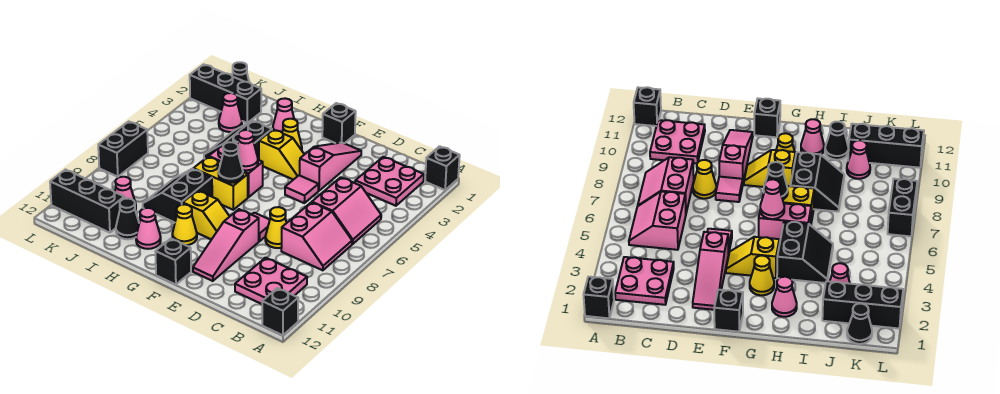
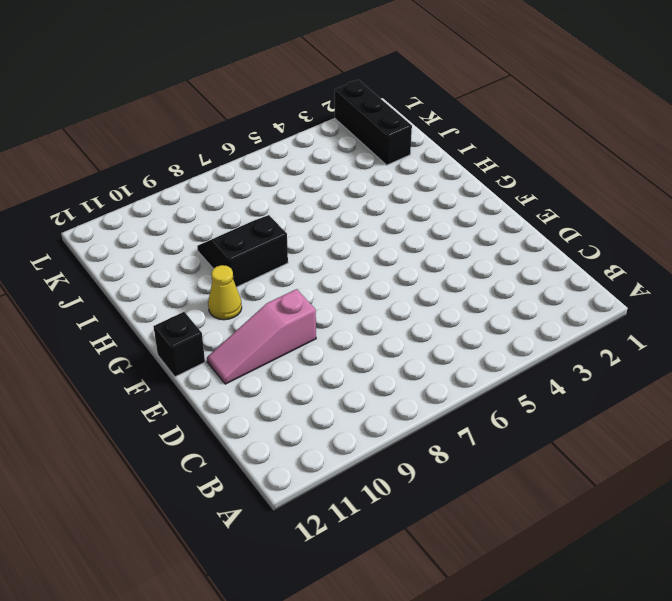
none -> black 1x1 brick [425,146,460,190]
none -> black 1x1 brick [262,288,298,335]
none -> pink 2x2 plate [355,157,424,206]
none -> pink 2x2 slope [312,177,381,244]

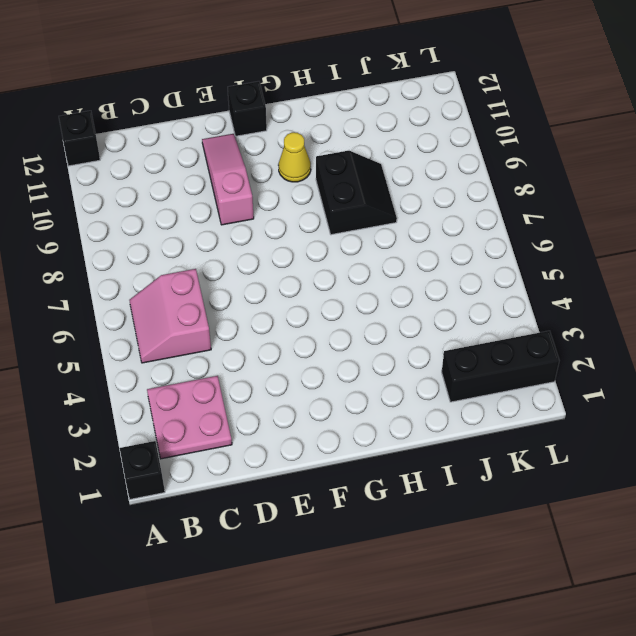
none -> pink 2x2 slope [281,202,352,270]
none -> pink 2x2 plate [235,258,307,304]
none -> yellow 1x1 cone [265,207,286,248]
none -> pink 1x3 slope [300,143,361,191]

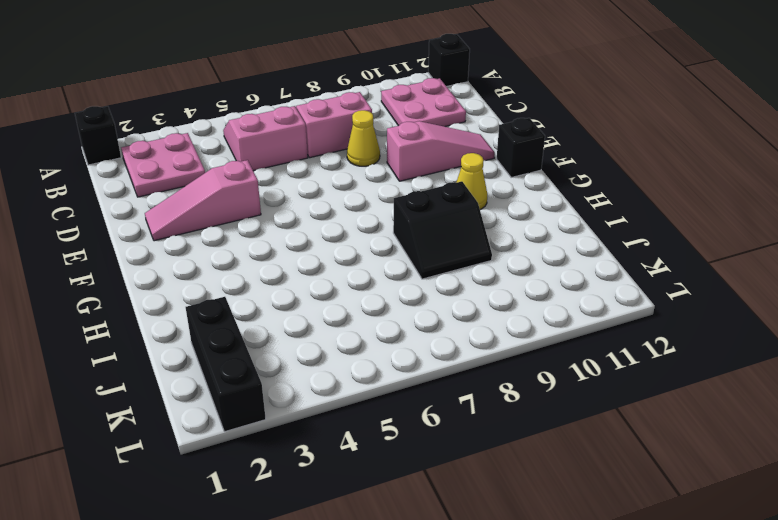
none -> pink 1x1 tile [285,175,319,203]
none -> pink 1x1 tile [252,213,270,241]
none -> black 1x1 brick [322,103,356,143]
none -> yellow 1x2 slope [259,130,304,180]

